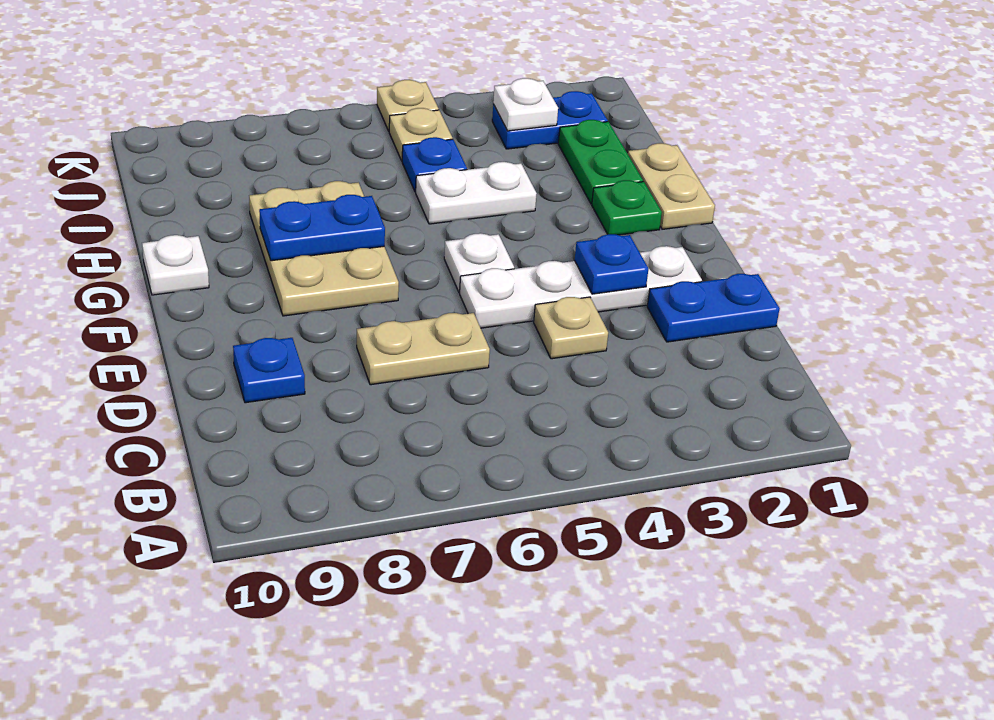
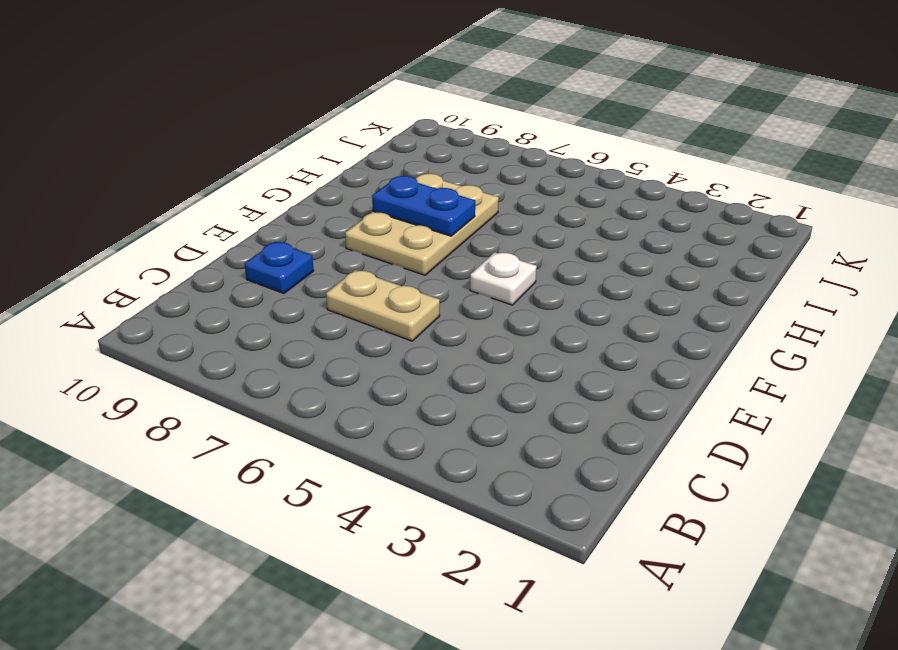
none -> blue 1x2 plate [647,274,780,342]
none -> tan 1x1 plate [534,297,608,359]
none -> white 1x4 plate [460,246,702,328]

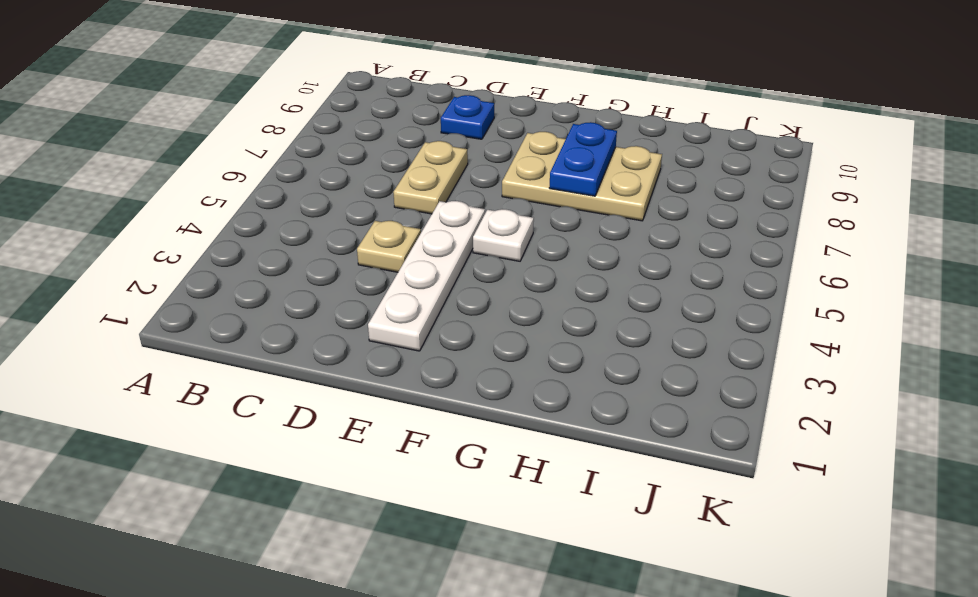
none -> blue 1x2 plate [647,274,780,342]
none -> tan 1x2 plate [628,143,715,229]
none -> green 1x1 plate [592,180,662,235]

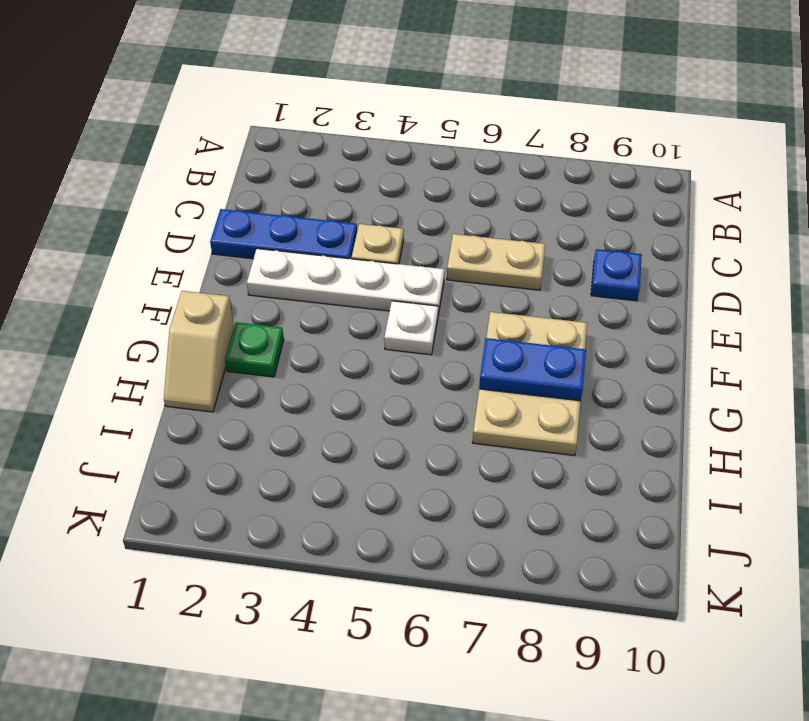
blue 1x3 plate [210,209,357,259] -> blue 1x2 plate [647,274,780,342]
tan 1x2 slope [164,291,234,412] -> tan 1x2 plate [628,143,715,229]
none -> white 1x1 plate [142,235,209,295]
none -> green 1x2 plate [558,120,643,204]
none -> white 1x2 plate [416,161,537,224]

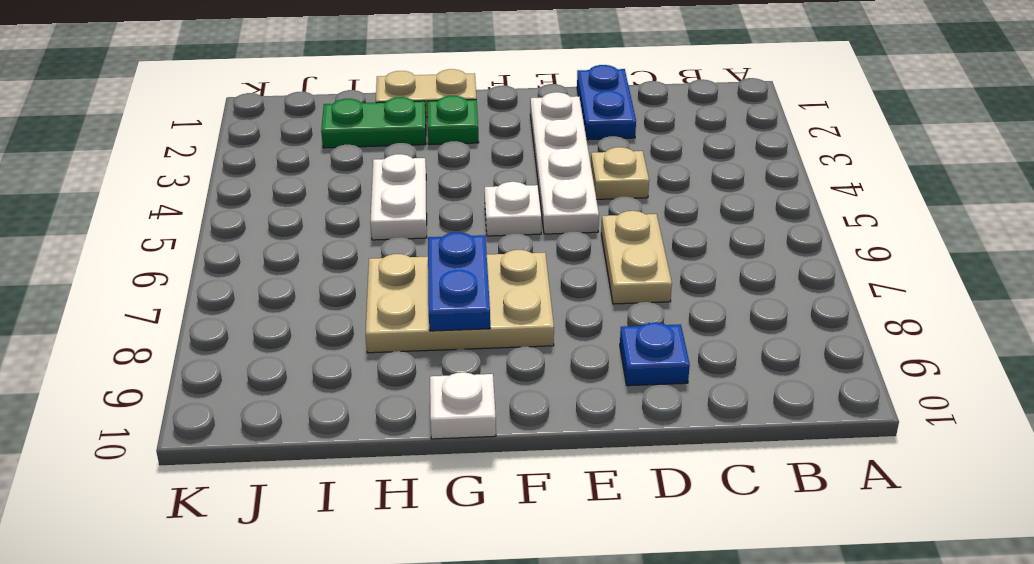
none -> blue 1x1 plate [402,137,467,192]
none -> blue 1x2 plate [492,91,608,149]
none -> tan 1x1 plate [389,108,453,161]

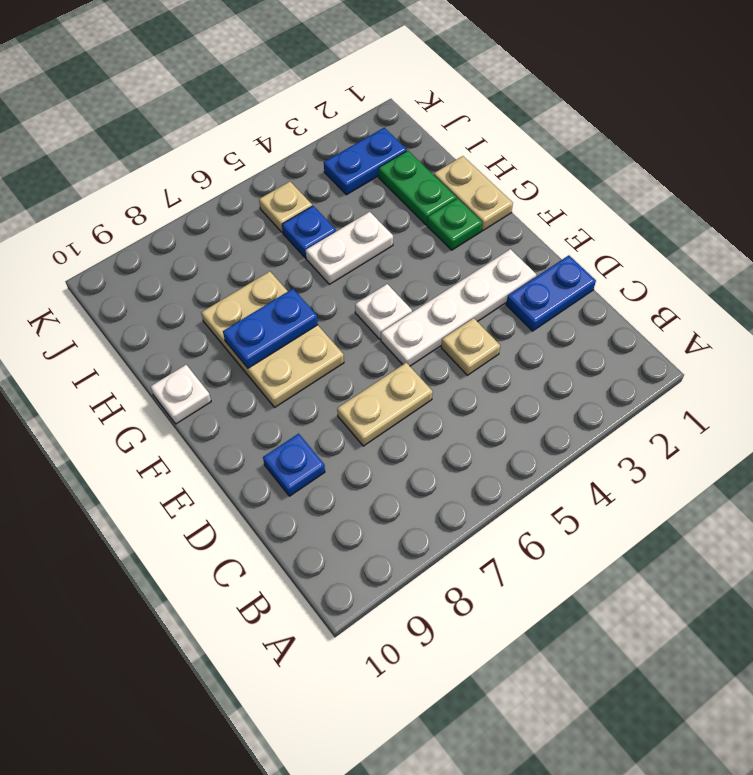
none -> tan 1x1 plate [377,80,439,131]
none -> blue 1x1 plate [575,234,648,294]
none -> white 1x1 plate [493,78,558,131]

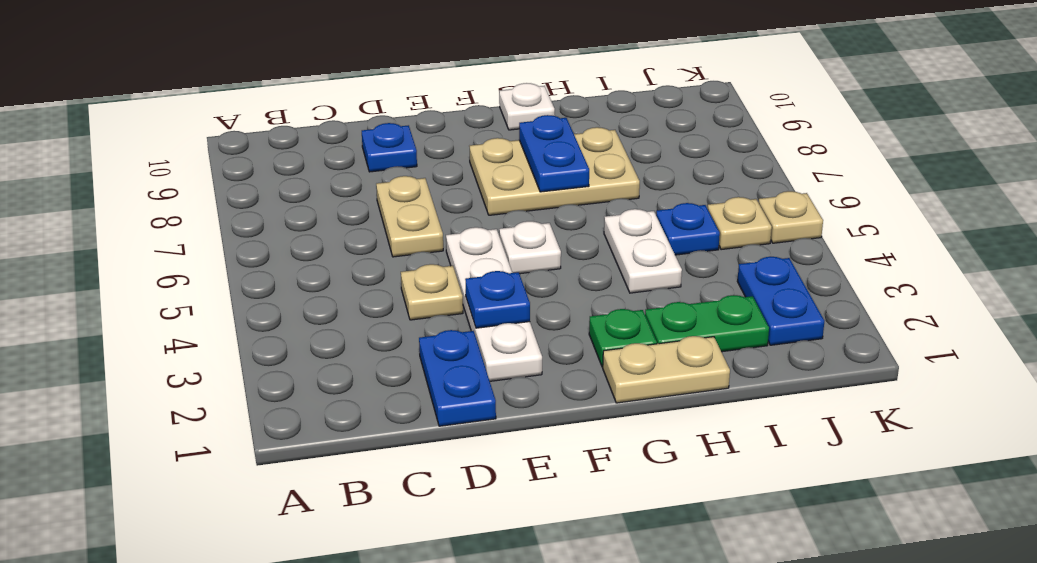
none -> white 1x1 plate [493,78,558,131]

